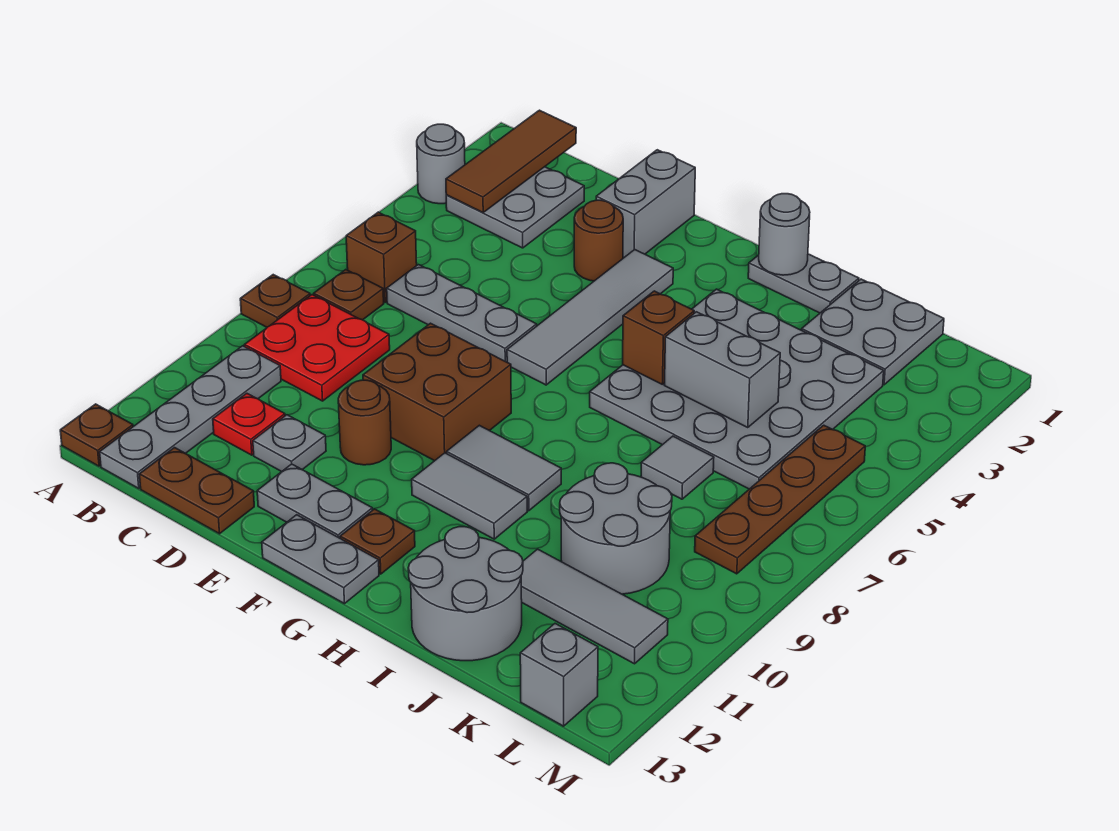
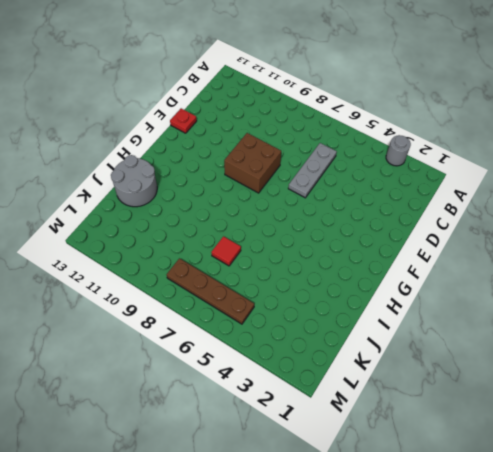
red 1x1 plate [170,108,197,133] -> red 1x1 plate moved to [213,393,285,455]
red 1x1 tile [211,236,241,266] -> grey 1x1 tile [641,436,714,499]
none -> brown 1x1 plate [240,275,310,327]
none -> brown 1x1 plate [60,404,133,466]
none -> grey 2x2 plate [446,167,584,248]
none -> brown 1x1 brick [346,212,417,302]

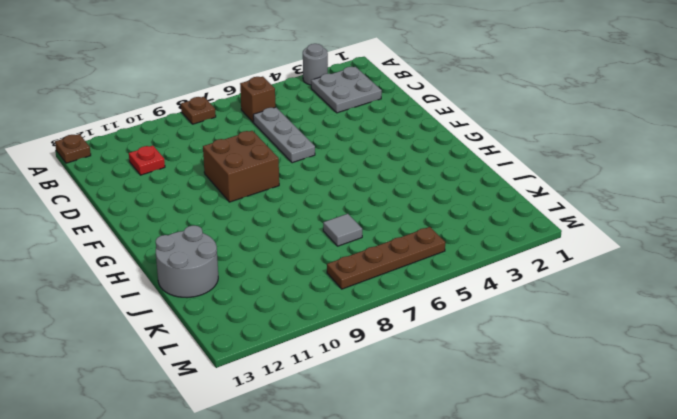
none -> brown 1x1 plate [314,270,384,320]
none -> red 2x2 plate [244,295,390,401]
none -> grey 1x4 plate [100,346,281,488]
none -> brown 1x2 plate [139,448,254,534]

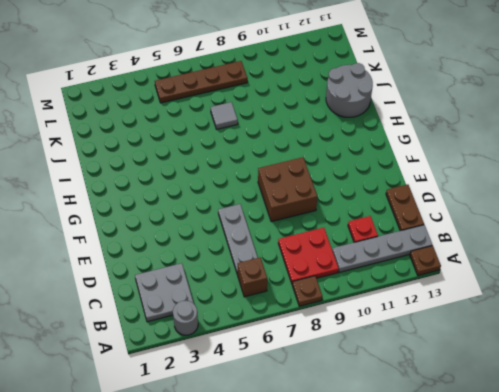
none -> brown 1x1 plate [314,270,384,320]
none -> grey 1x1 plate [253,415,326,472]
none -> grey 1x2 brick [596,150,695,258]
none -> brown 1x1 round brick [574,200,623,281]

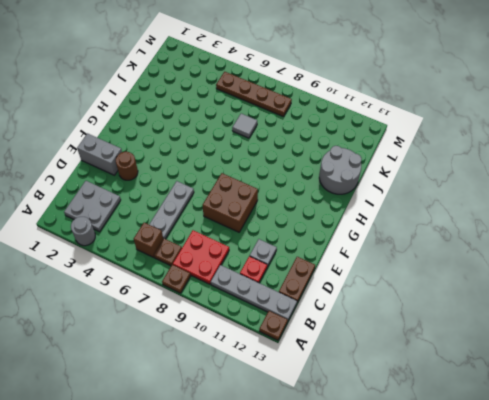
none -> brown 1x1 round brick [338,380,391,465]
none -> grey 1x2 plate [257,464,372,538]
none -> grey 1x4 tile [507,249,673,385]
none -> grey 1x2 plate [262,515,379,604]

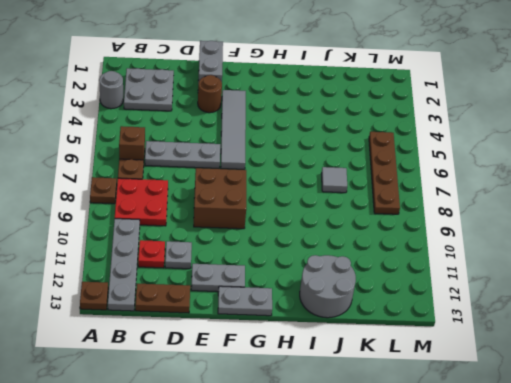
none -> brown 1x1 round brick [338,380,391,465]
none -> grey 1x2 tile [447,425,561,511]
none -> grey 1x2 tile [412,453,527,539]
none -> brown 1x1 plate [340,509,415,574]

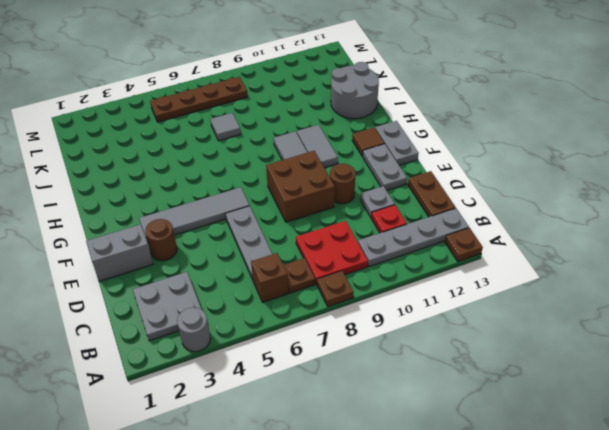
brown 1x1 tile [352,128,384,156] -> brown 1x1 plate [340,509,415,574]
none -> grey 1x2 plate [748,254,859,313]
none -> grey 4x4 plate [590,289,884,489]
none -> grey 2x2 plate [802,279,944,385]
none -> grey 2x2 round brick [560,463,672,594]

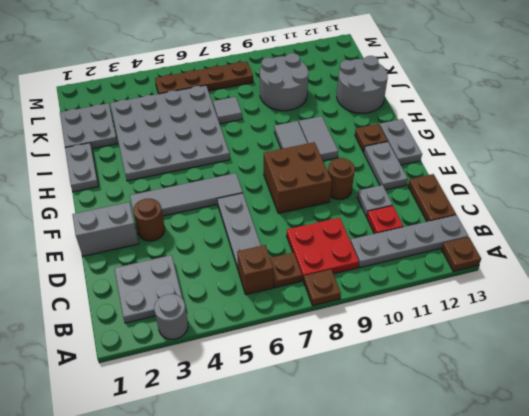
none -> grey 1x3 tile [521,549,668,664]
none -> grey 1x1 brick [520,624,598,726]
none -> brown 1x3 tile [446,110,576,212]
none -> grey 1x1 round brick [759,194,810,275]

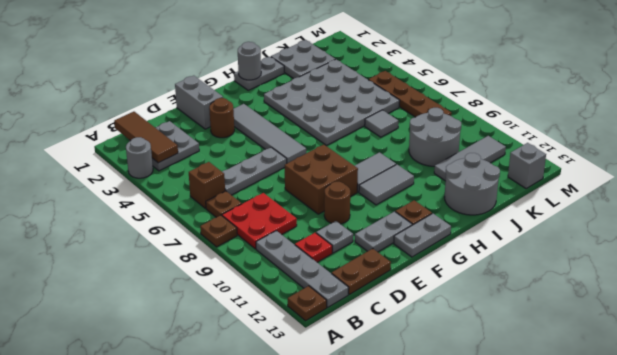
none -> brown 1x1 brick [623,291,694,384]
none -> grey 1x2 brick [664,312,780,428]

